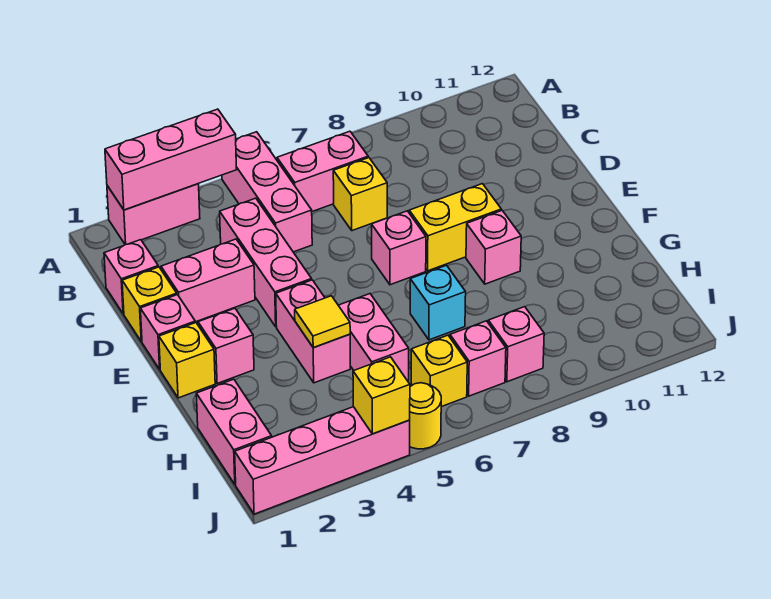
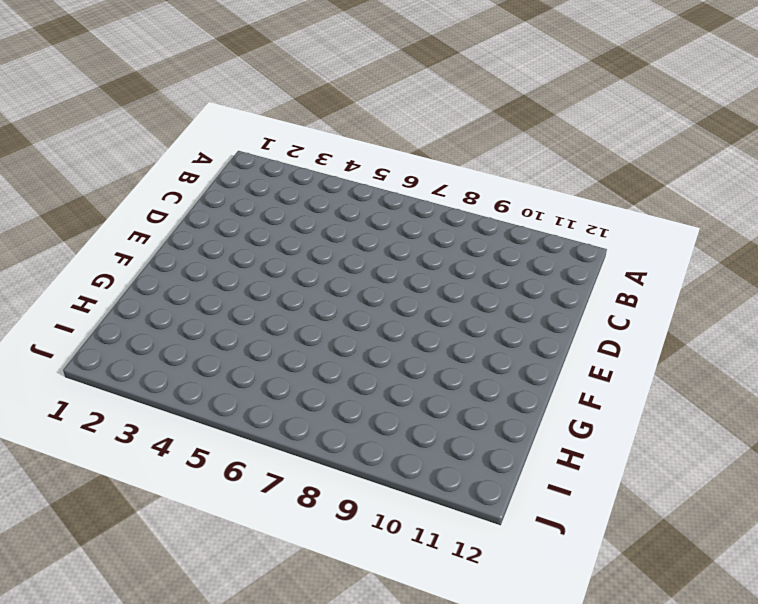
none -> pink 1x2 brick [107,184,200,245]
none -> pink 1x3 brick [222,132,312,252]
none -> pink 1x2 brick [277,131,368,212]

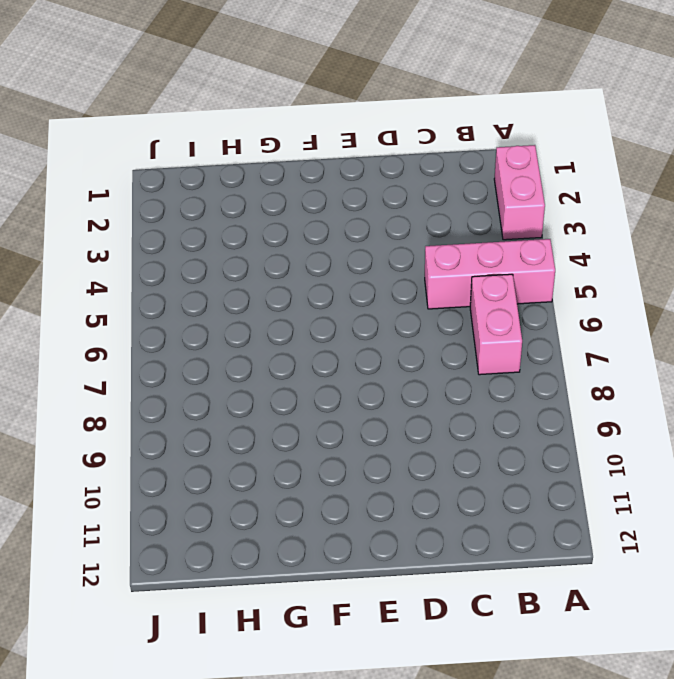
none -> pink 1x1 brick [104,240,158,314]
none -> pink 1x3 brick [220,198,312,327]
none -> yellow 1x1 brick [333,158,387,231]

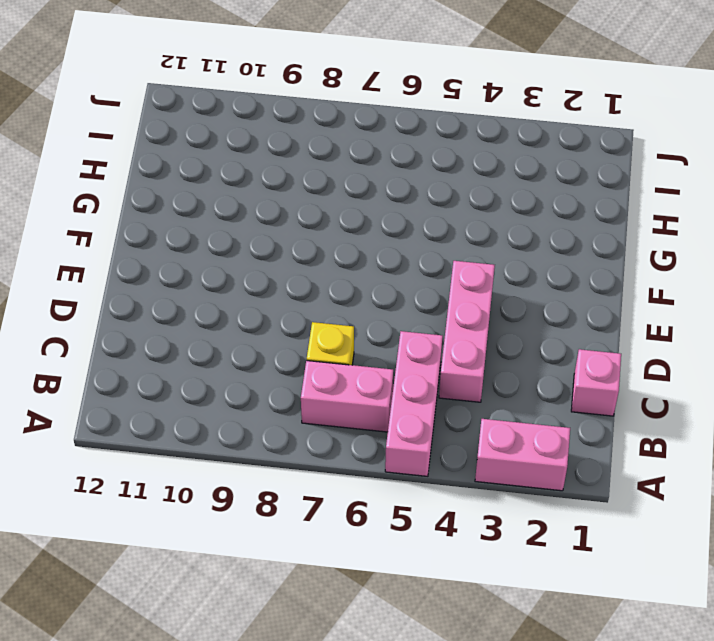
none -> yellow 1x1 brick [122,267,177,342]
none -> pink 1x2 brick [161,239,255,322]
none -> pink 1x1 brick [140,295,195,369]

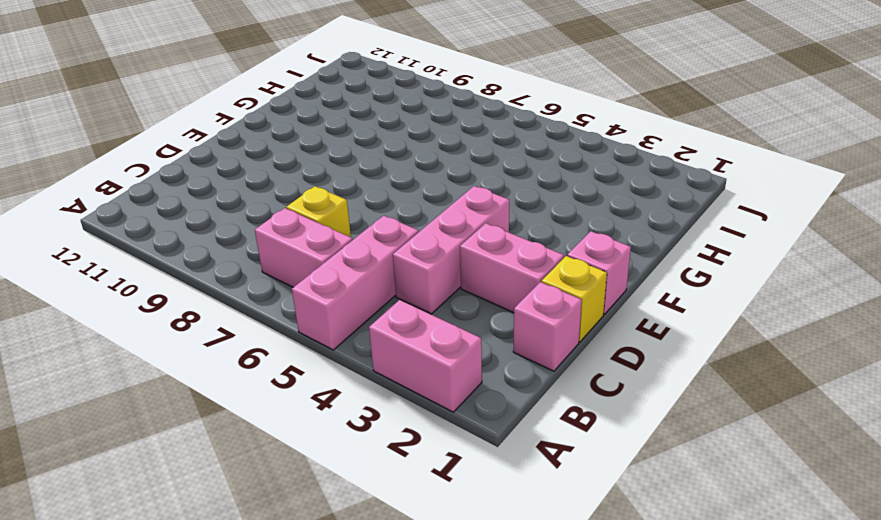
none -> pink 1x1 brick [372,211,426,285]
none -> yellow 1x2 brick [409,184,501,271]
none -> yellow 1x1 brick [159,323,215,398]

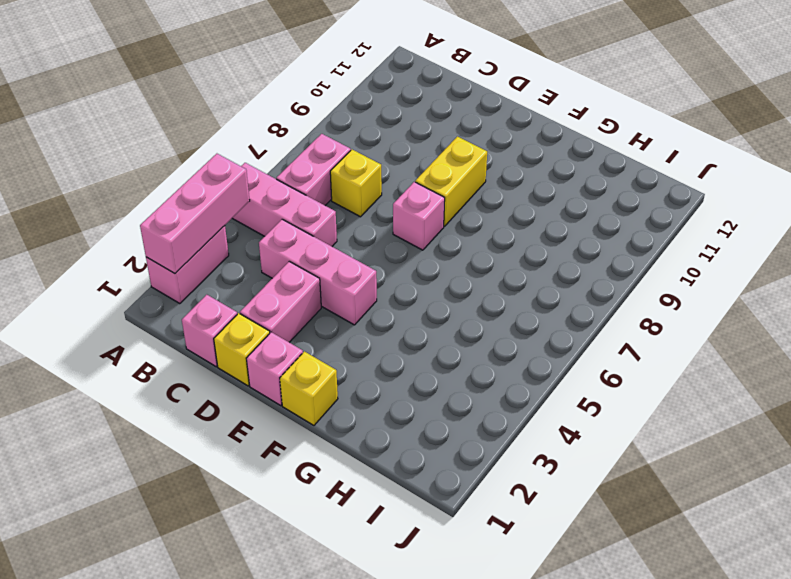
none -> pink 1x1 brick [198,308,254,383]
none -> pink 1x2 brick [276,280,350,383]
none -> pink 1x1 brick [466,210,521,284]

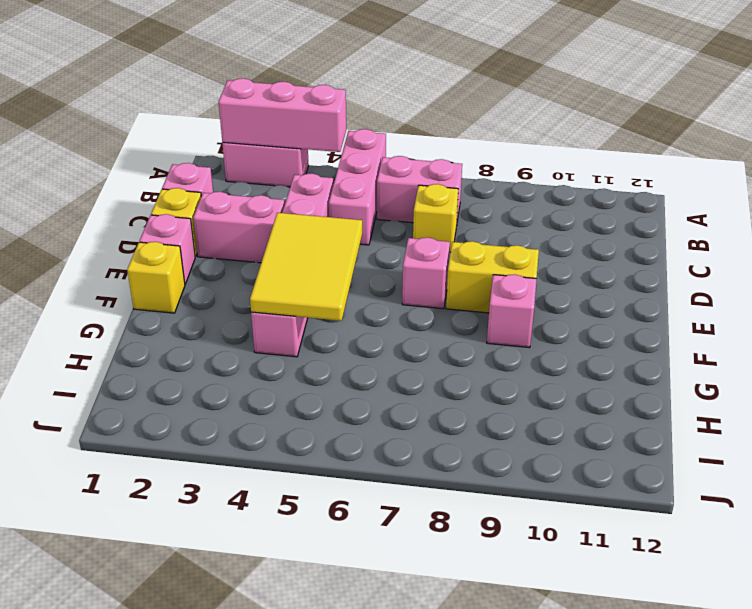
yellow 2x3 tile [250,213,362,321] -> yellow 1x1 tile [295,296,350,348]
none -> pink 1x1 brick [198,308,254,383]
none -> pink 1x2 brick [338,294,409,381]
none -> cyan 1x1 brick [410,265,466,340]

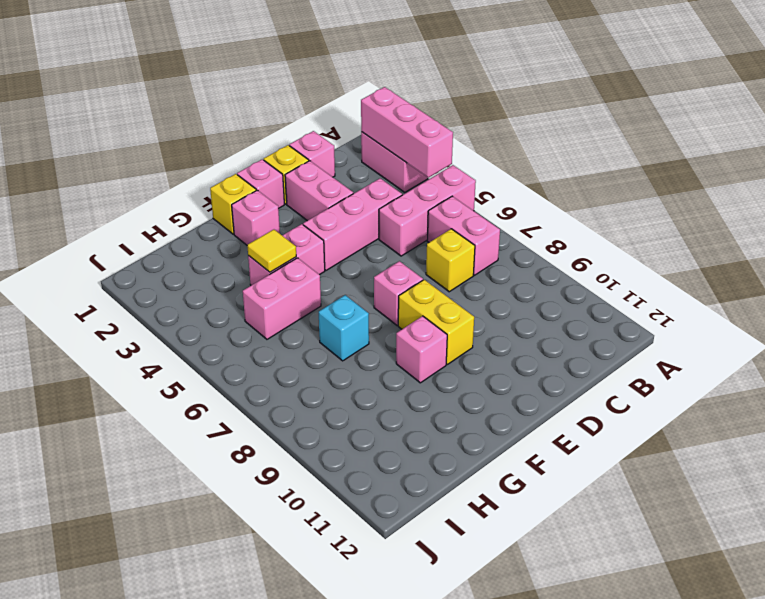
none -> pink 1x2 brick [196,379,272,485]
none -> yellow 1x1 brick [411,335,467,407]
none -> pink 1x1 brick [450,321,506,396]

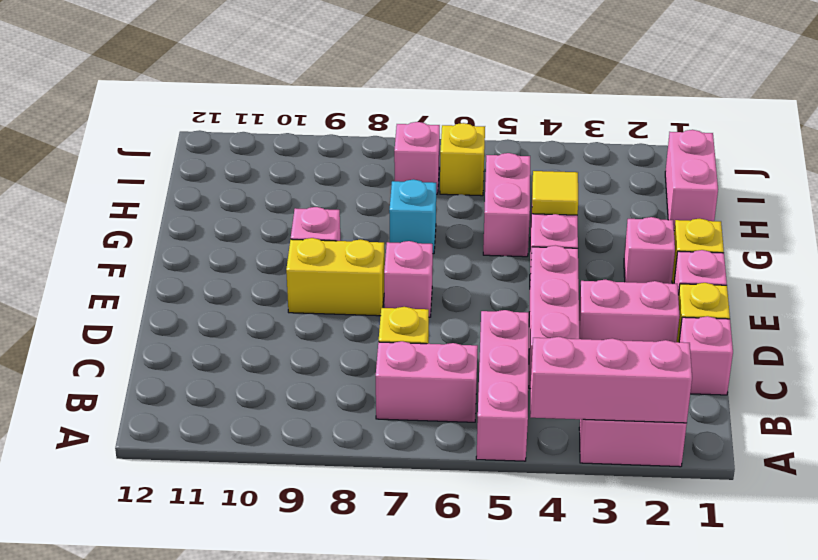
none -> pink 1x1 brick [488,307,544,382]
none -> pink 1x4 brick [235,407,410,514]
none -> yellow 1x1 round brick [410,383,441,449]

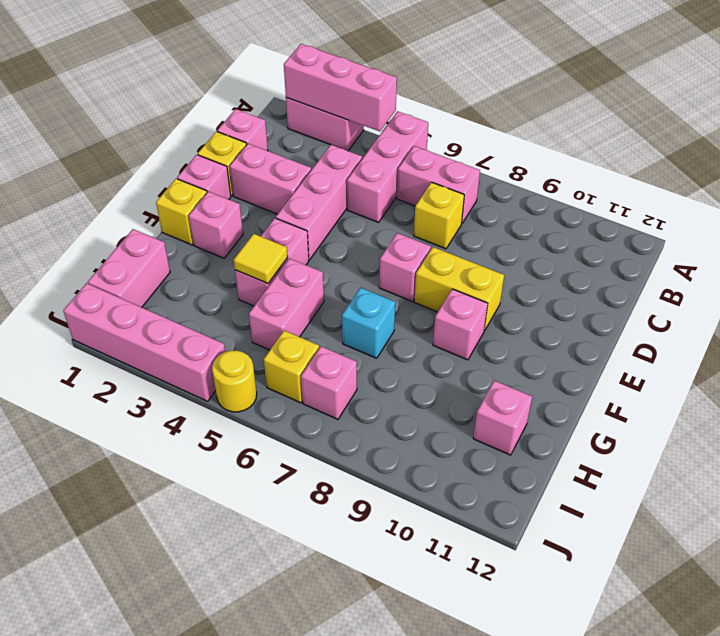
pink 1x1 brick [473,381,532,455] -> pink 1x1 brick moved to [488,307,544,382]
none -> yellow 1x1 brick [353,357,410,434]

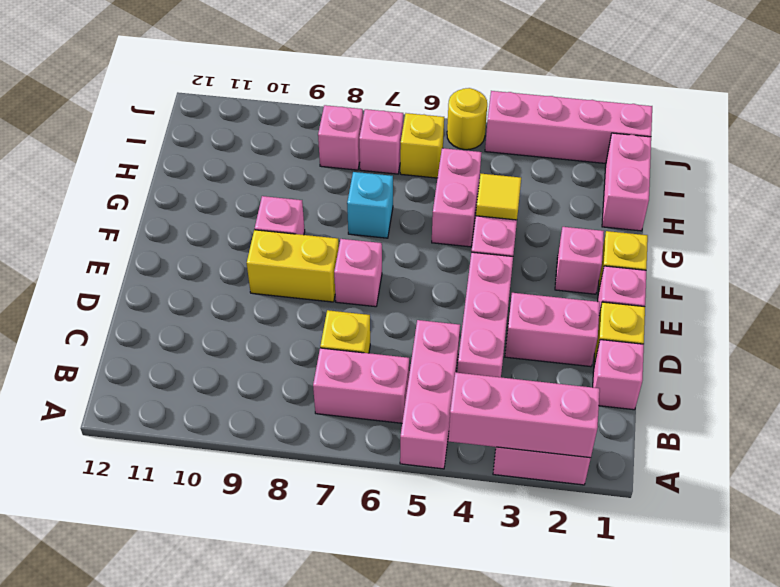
none -> yellow 1x1 brick [353,357,410,434]

